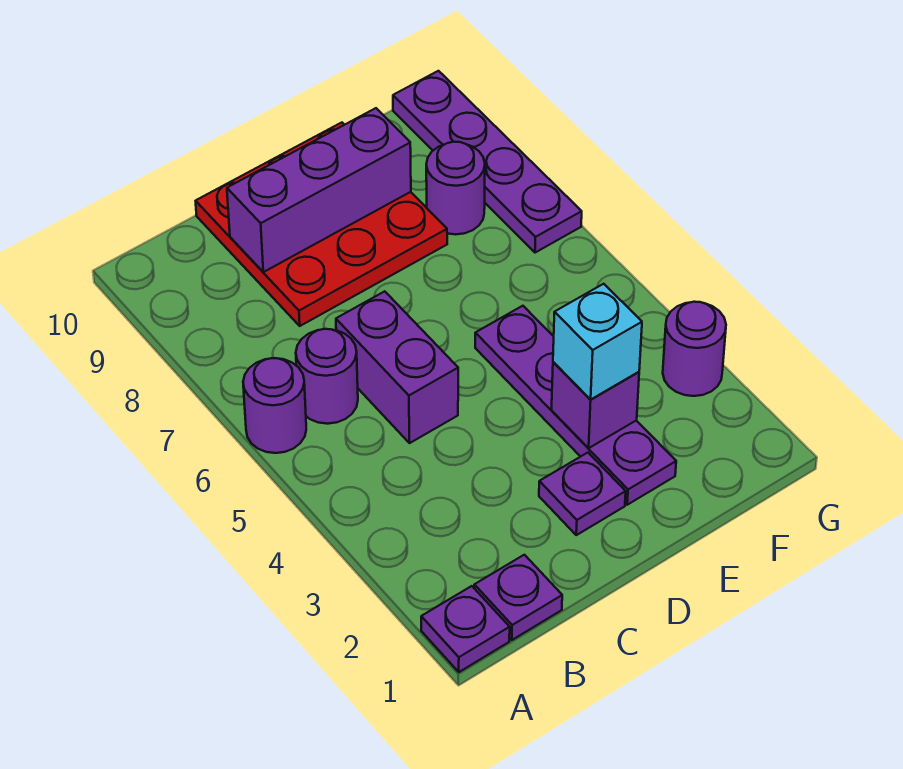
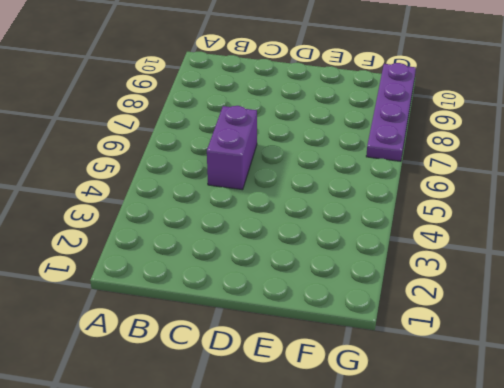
none -> purple 1x1 plate [421,586,510,672]
none -> purple 1x1 round brick [243,358,306,453]
none -> purple 1x1 plate [474,555,562,640]

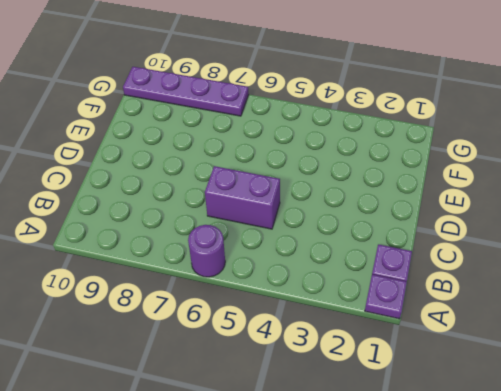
none -> purple 1x1 round brick [296,329,358,424]
none -> red 3x3 plate [196,123,447,326]
none -> purple 1x1 plate [539,453,626,535]

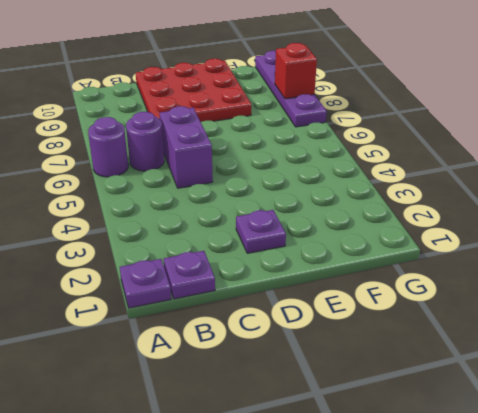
red 1x1 brick [275,43,317,99] -> none
none -> purple 1x4 plate [475,306,676,505]
none -> purple 1x1 round brick [426,142,485,234]
none -> purple 1x1 round brick [663,302,726,396]

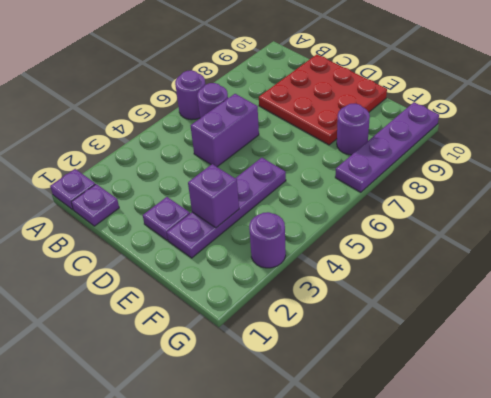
none -> purple 1x3 brick [227,108,411,272]
none -> cyan 1x1 brick [553,284,642,399]

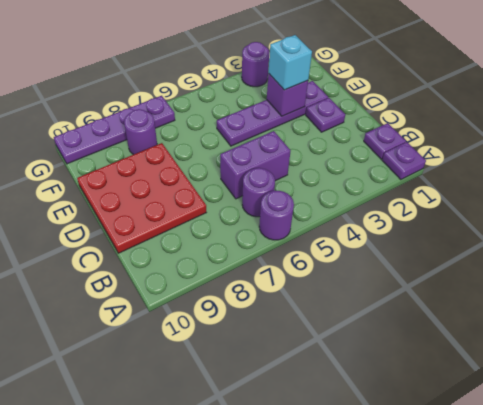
none -> purple 1x3 brick [227,108,411,272]

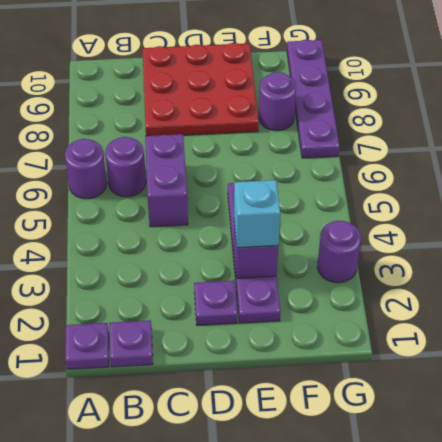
none -> purple 1x3 brick [227,108,411,272]

